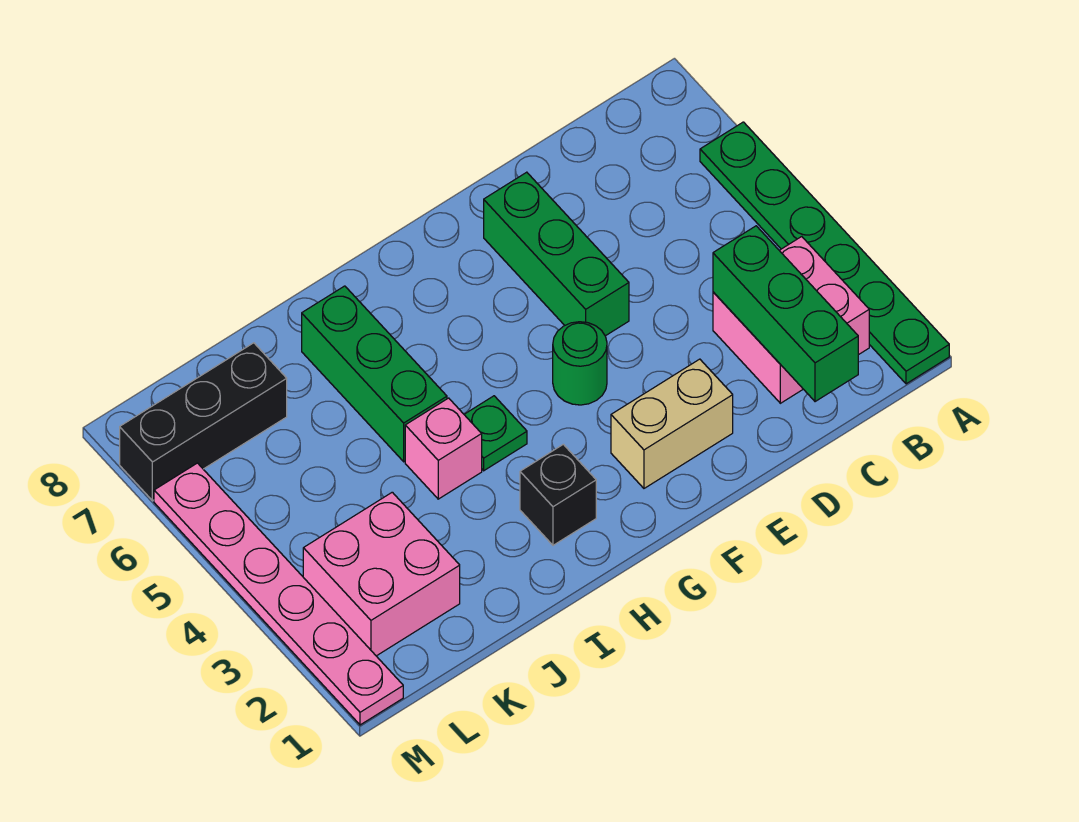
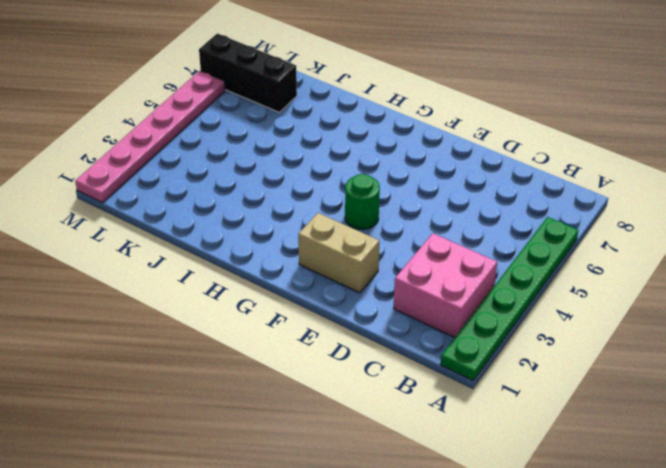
none -> green 1x3 brick [484,172,629,336]
none -> black 1x1 brick [520,444,596,545]
none -> green 1x1 plate [464,396,527,471]

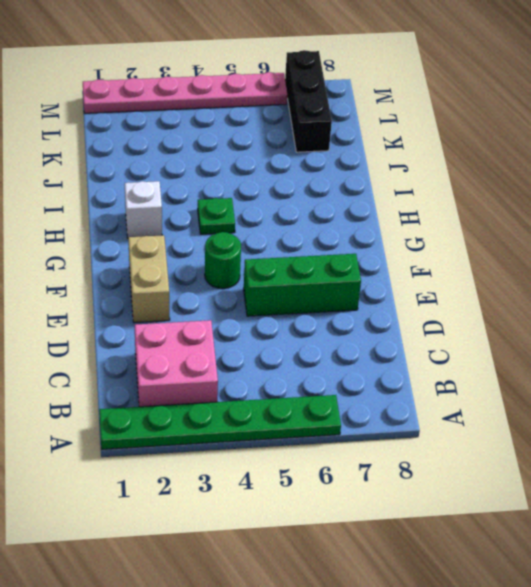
white 1x1 brick [125,181,162,238] -> black 1x1 brick [520,444,596,545]
none -> pink 1x1 brick [405,398,482,499]
none -> green 1x3 brick [302,286,447,462]
none -> pink 2x2 brick [303,492,460,656]

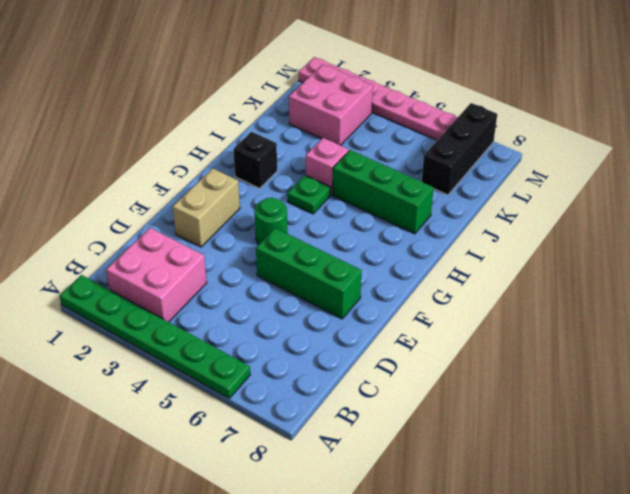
none -> green 1x3 brick [713,226,858,402]

